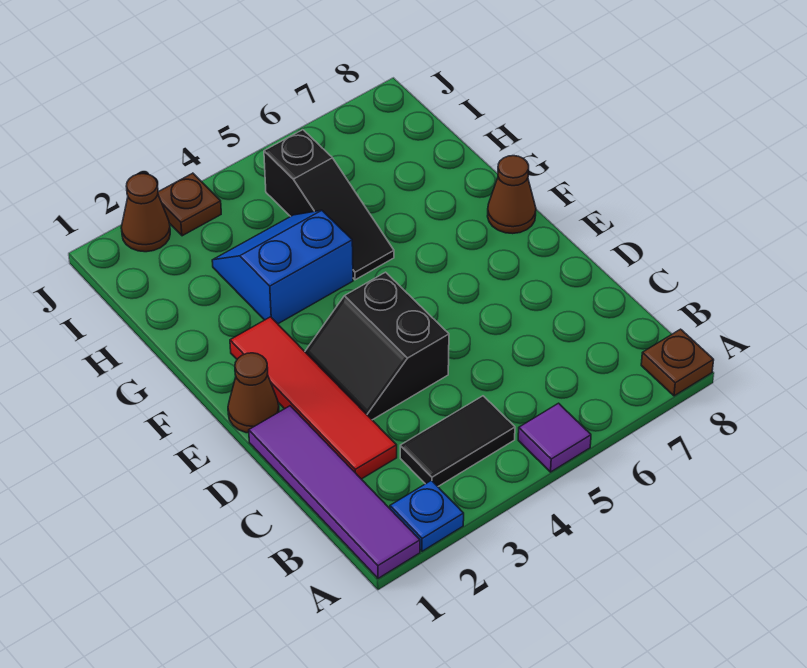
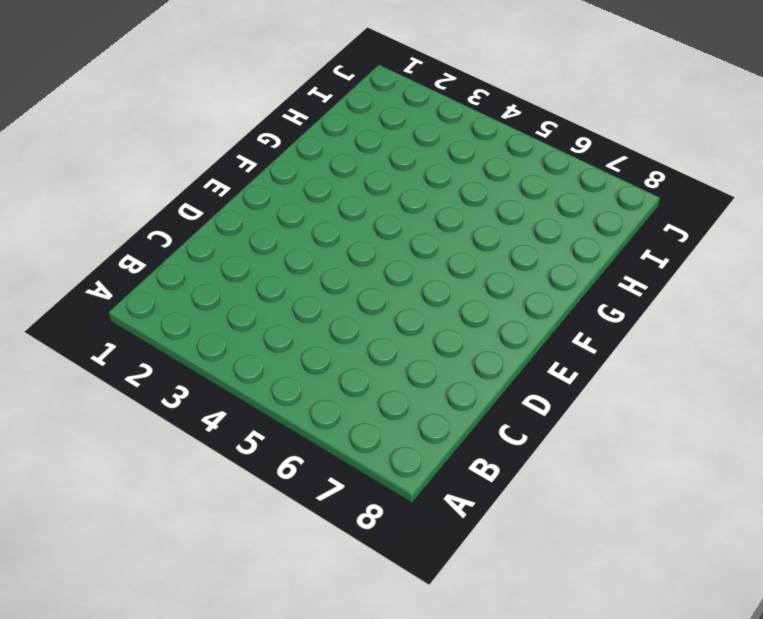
none -> purple 1x4 tile [249,406,420,578]
none -> blue 1x1 plate [390,480,464,551]
none -> purple 1x1 tile [518,403,591,472]

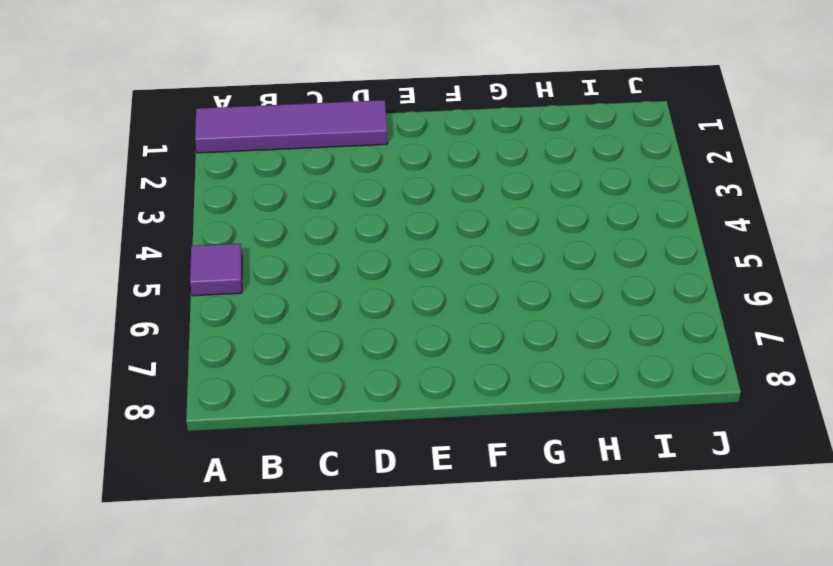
none -> blue 1x1 plate [390,480,464,551]
none -> brown 1x1 plate [641,329,714,396]
none -> black 1x2 tile [400,396,515,486]

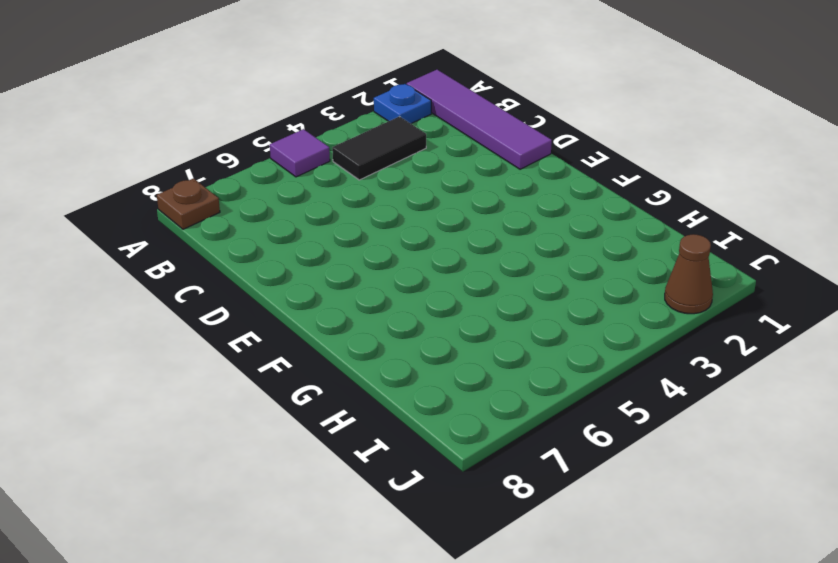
none -> red 1x4 tile [230,317,397,479]
none -> black 2x2 slope [305,272,449,420]
none -> brown 1x1 cone [228,353,279,433]

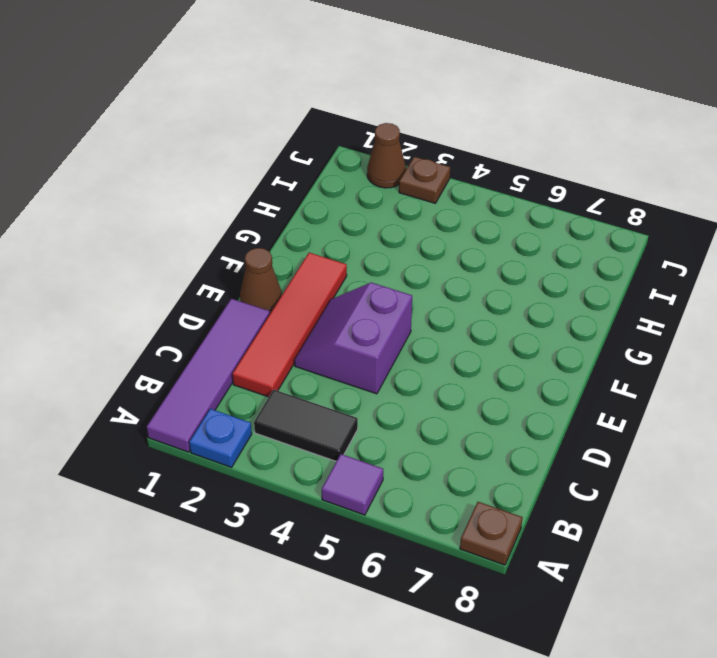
purple 2x2 slope [295,283,412,394] -> black 2x2 slope [305,272,449,420]
none -> brown 1x1 cone [488,156,536,234]
none -> blue 2x2 slope [212,210,353,324]
none -> black 1x3 slope [264,130,394,280]

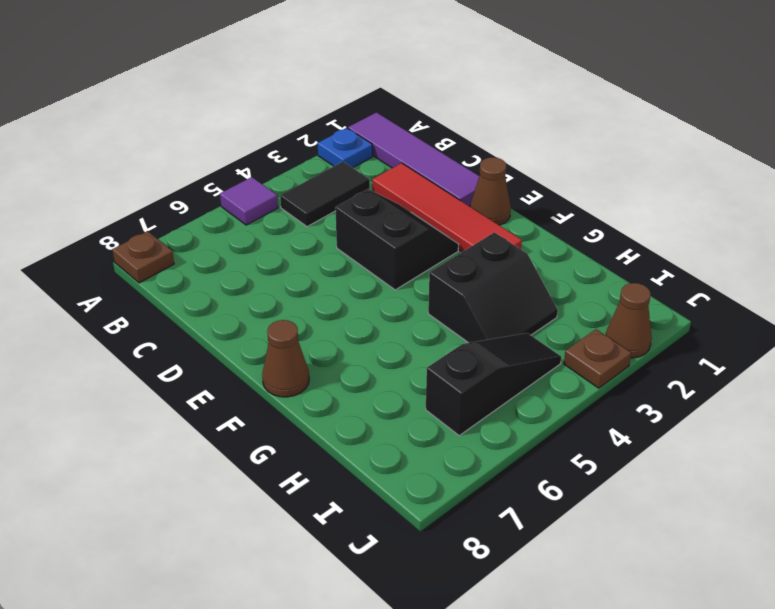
black 2x2 slope [428,232,558,343] -> blue 2x2 slope [212,210,353,324]
black 1x3 slope [426,333,561,436] -> black 1x3 slope turned to [264,130,394,280]

